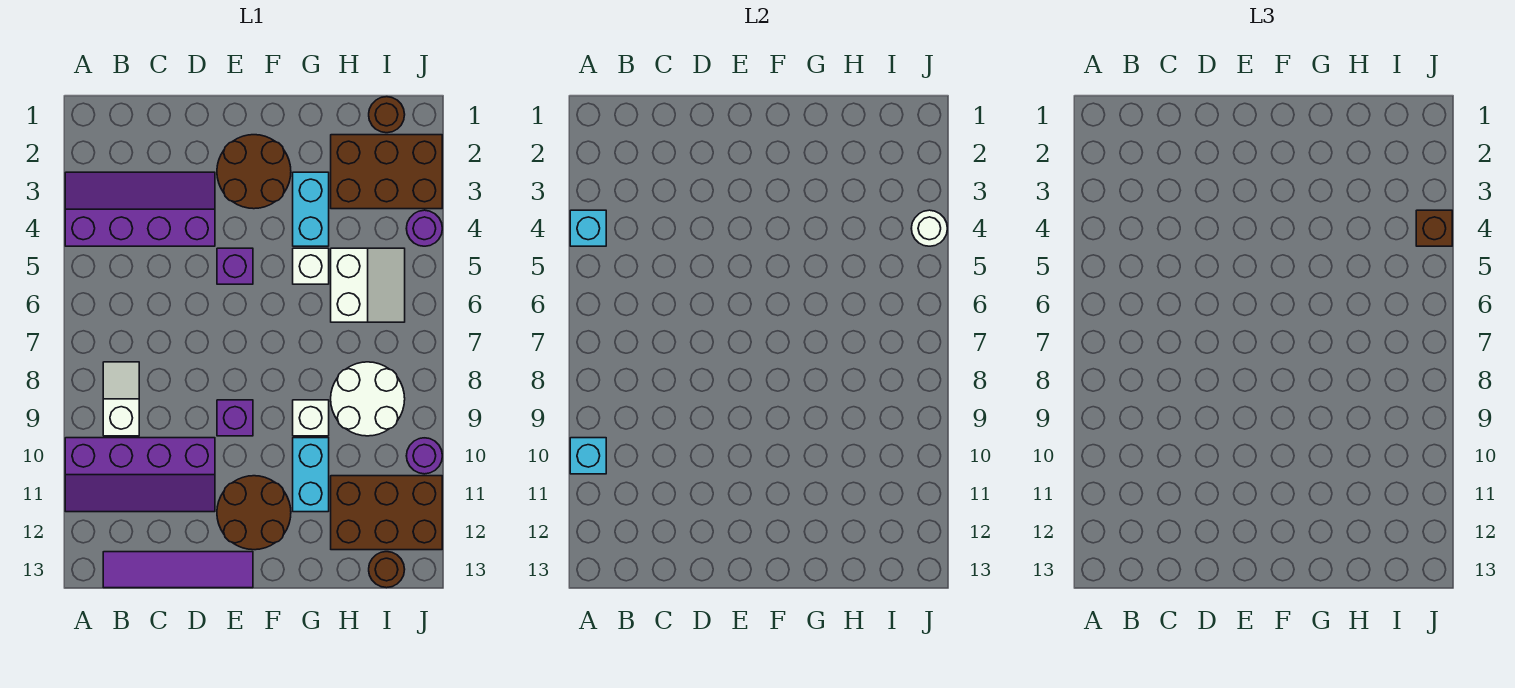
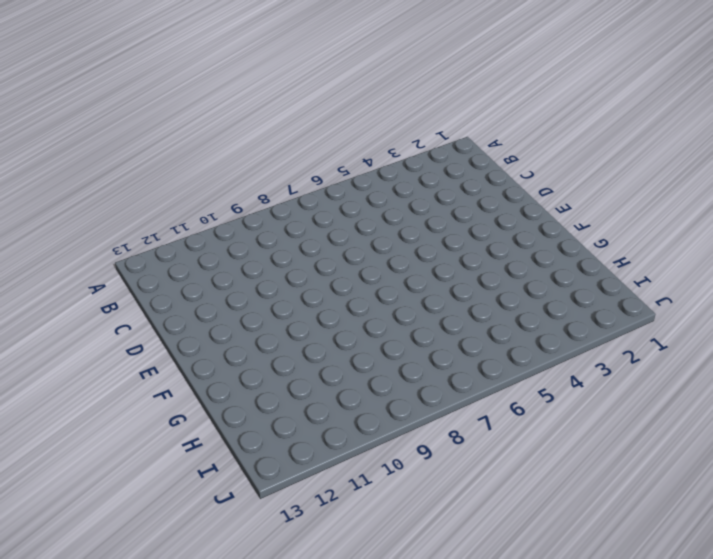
none -> purple 2x4 slope [65,172,215,246]
none -> purple 2x4 slope [65,438,215,512]
none -> white 1x2 slope [103,362,139,436]

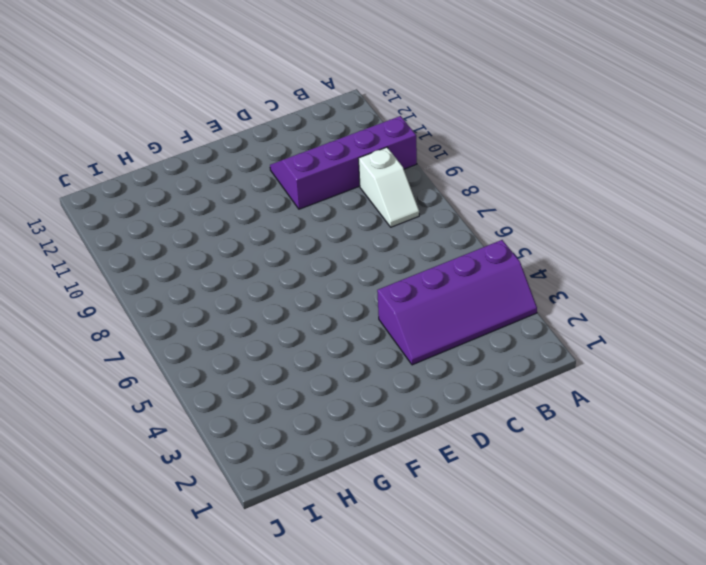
none -> purple 1x4 tile [103,552,253,588]
none -> brown 2x2 round brick [217,135,291,209]
none -> purple 1x1 brick [217,248,253,284]

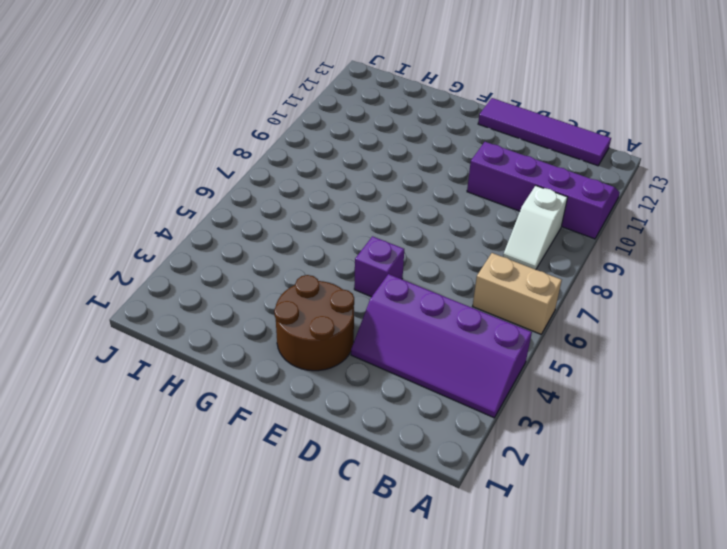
tan 1x2 brick [473,253,562,334] -> none
none -> purple 1x1 brick [217,400,253,436]
none -> brown 2x2 round brick [217,476,291,550]
none -> cyan 1x2 brick [293,172,329,246]

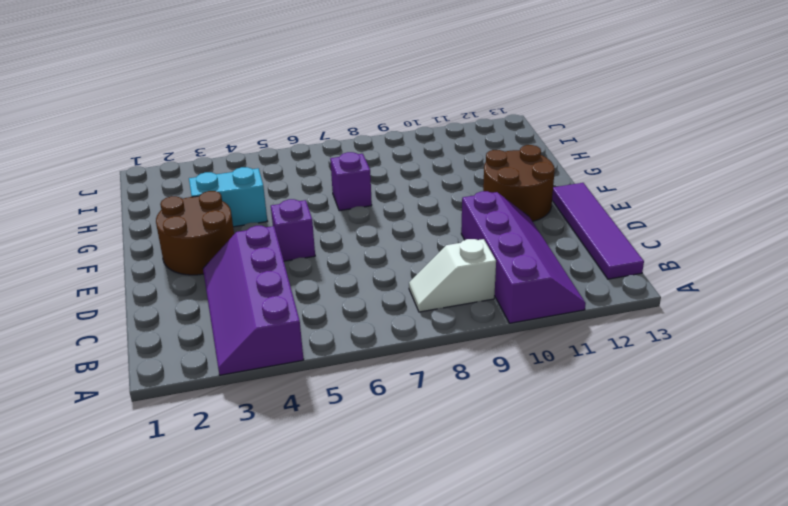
purple 1x1 brick [330,152,372,211] -> purple 1x1 brick moved to [217,400,253,436]
none -> white 1x1 brick [293,248,329,284]
none -> white 1x1 brick [293,400,329,436]
none -> cyan 1x2 brick [293,438,329,512]

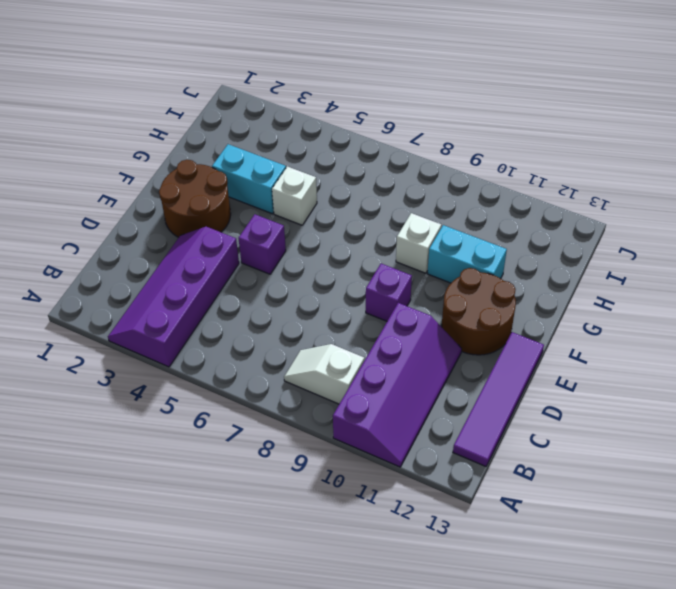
none -> brown 2x3 brick [331,135,442,209]
none -> white 2x2 slope [331,248,405,322]
none -> white 2x2 round brick [331,362,405,436]

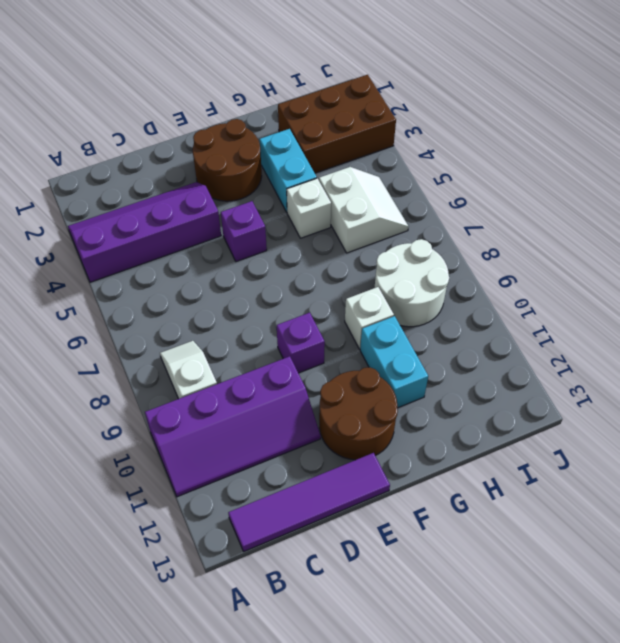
none -> brown 2x3 brick [331,476,442,550]
none -> brown 1x1 round brick [369,97,405,133]
none -> brown 1x1 round brick [369,552,405,588]

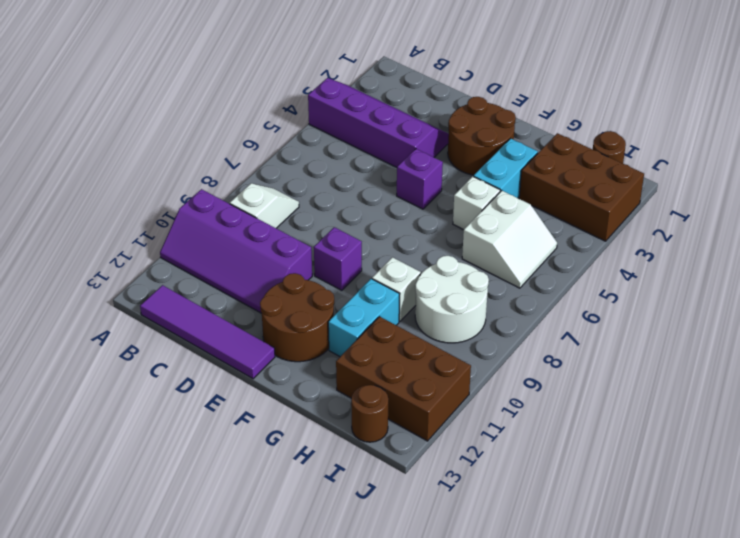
none -> purple 1x1 round brick [406,210,442,246]
none -> purple 1x1 round brick [406,438,442,474]
none -> cyan 1x1 brick [570,210,606,246]

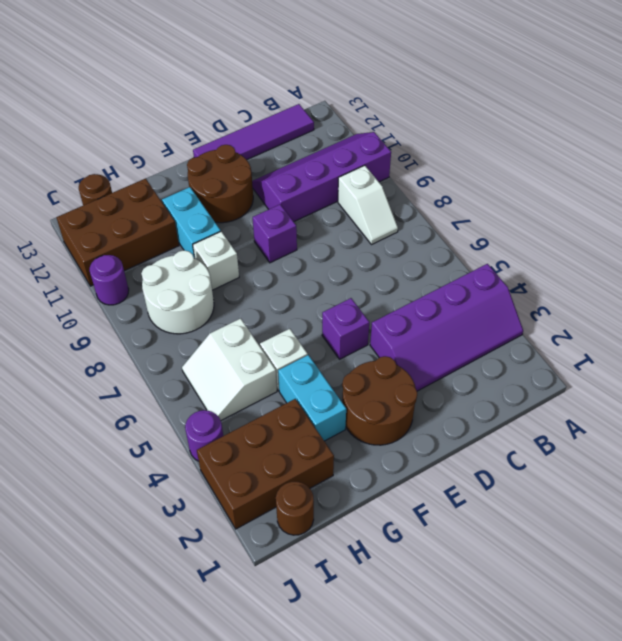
none -> cyan 1x1 brick [570,210,606,246]
none -> cyan 1x1 brick [570,438,606,474]
none -> white 1x1 round brick [911,210,947,246]

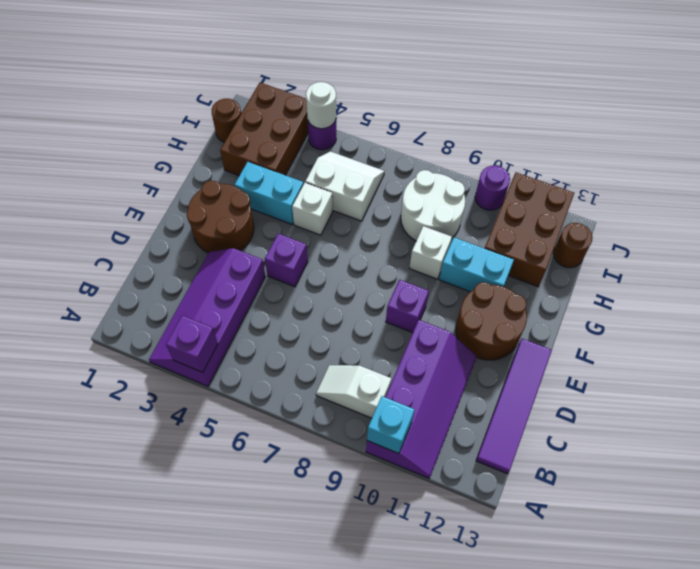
purple 1x1 brick [166,316,218,372] -> cyan 1x1 brick [570,210,606,246]
none -> brown 1x1 brick [1416,210,1452,246]

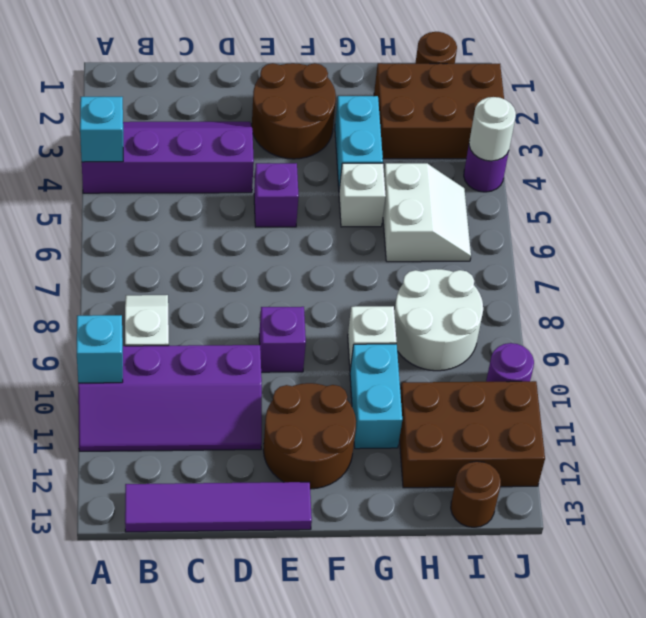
none -> brown 1x1 brick [1416,210,1452,246]

